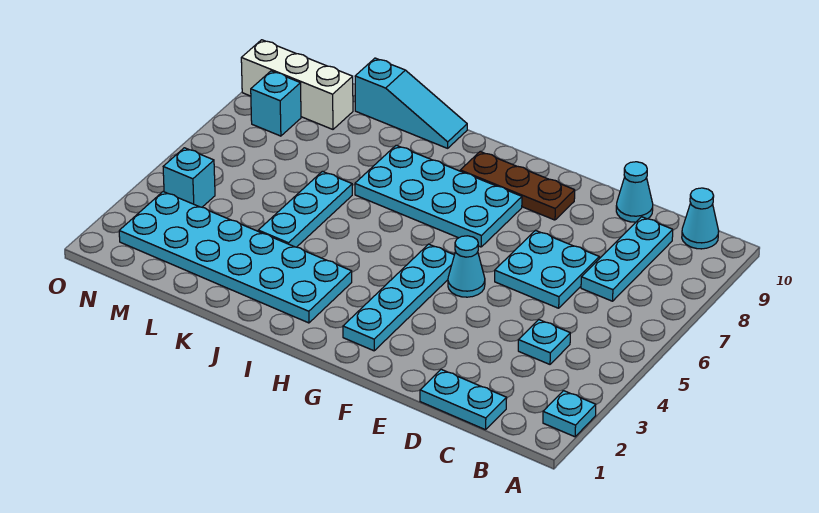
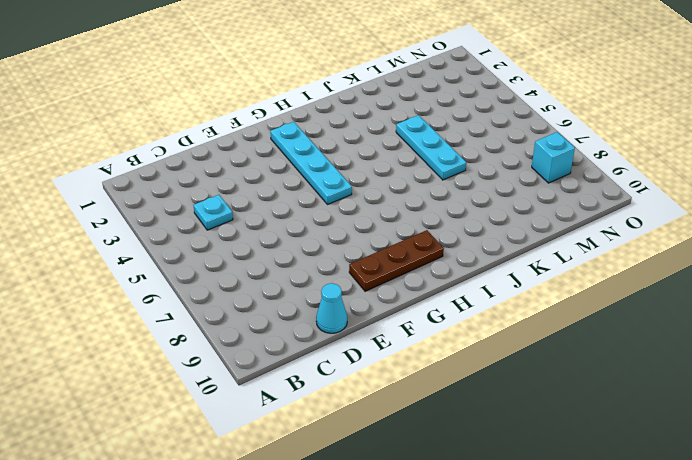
none -> cyan 1x1 plate [543,391,596,437]
none -> cyan 1x1 cone [682,188,719,249]
none -> cyan 1x2 plate [420,369,507,430]

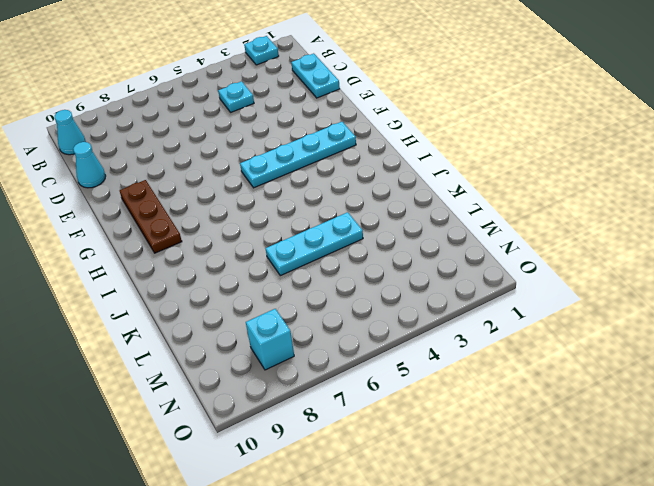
none -> cyan 1x3 plate [581,217,673,301]
none -> cyan 2x2 plate [495,230,599,308]
none -> cyan 1x1 cone [448,236,485,297]

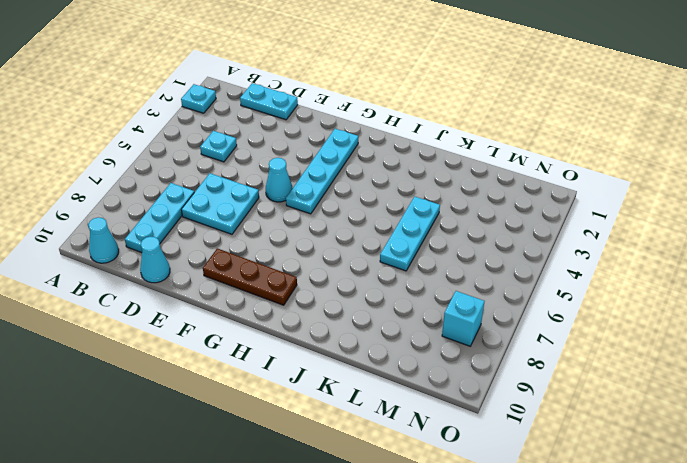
none -> cyan 2x4 plate [355,145,522,247]
none -> cyan 2x6 plate [119,192,352,323]
none -> cyan 1x3 slope [355,58,467,148]

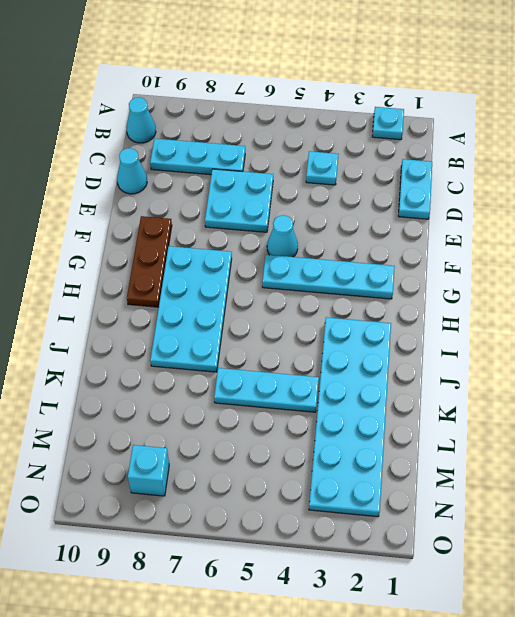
none -> cyan 1x3 slope [355,58,467,148]
none -> white 1x3 brick [241,40,353,129]
none -> cyan 1x1 brick [163,148,215,207]

